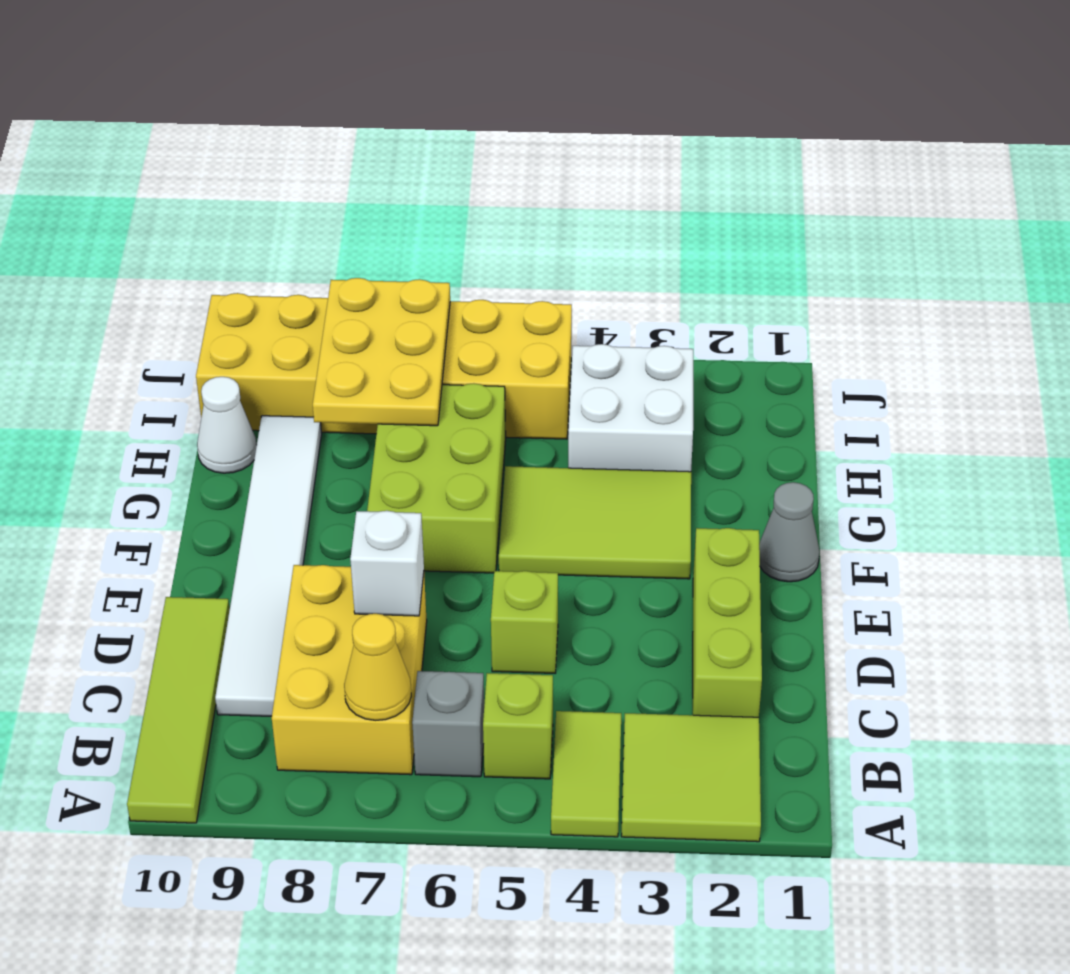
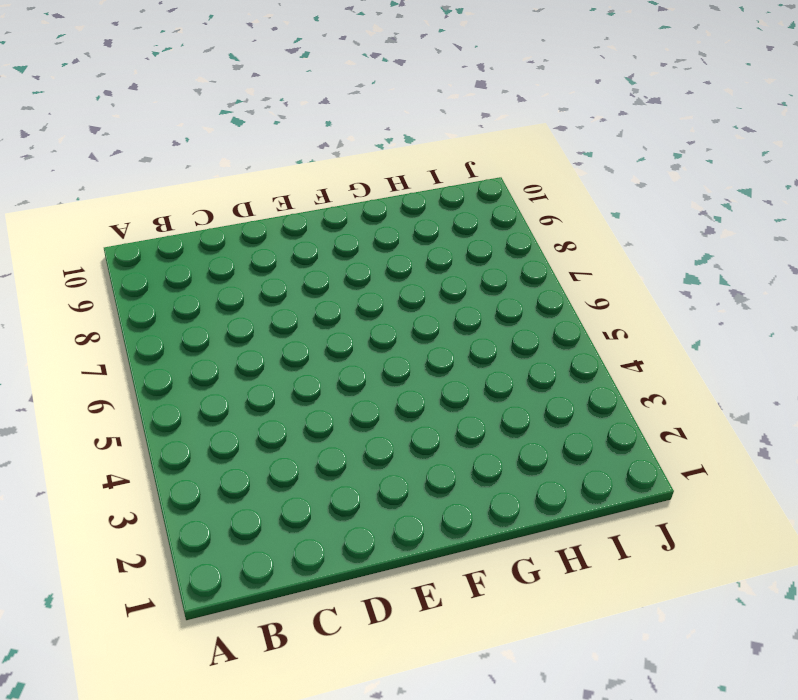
none -> lime 2x2 tile [621,713,761,842]
none -> lime 1x2 tile [551,711,621,837]
none -> lime 1x4 tile [127,597,230,823]

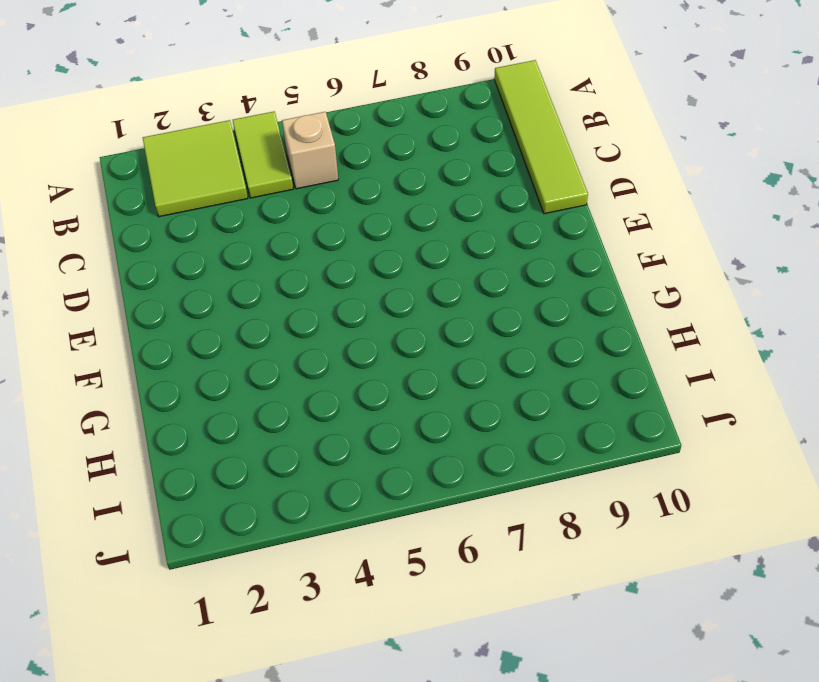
tan 1x1 brick [282,112,338,189] -> lime 1x1 brick [483,673,553,779]
none -> grey 1x1 brick [412,671,484,777]
none -> yellow 2x3 brick [272,565,427,775]
none -> lime 1x3 brick [693,528,762,717]

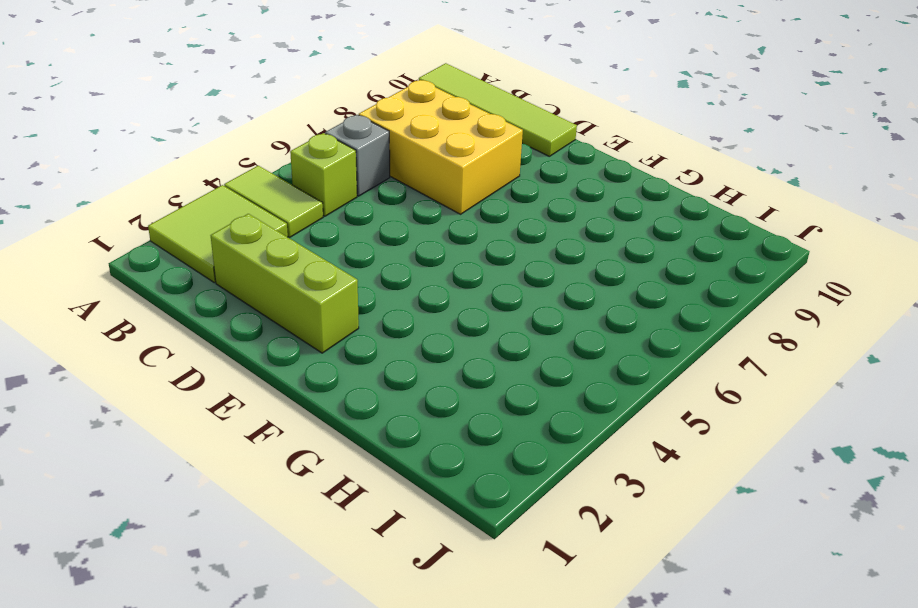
none -> white 1x6 tile [215,416,322,716]
none -> lime 1x1 brick [491,571,558,673]
none -> grey 1x1 cone [759,482,820,582]

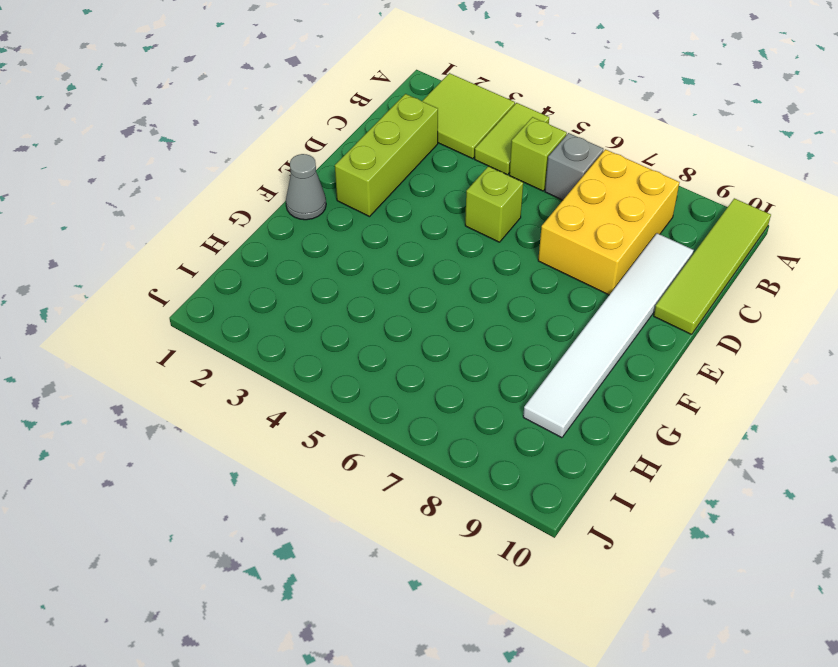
none -> lime 2x3 tile [499,466,691,579]
none -> lime 2x3 brick [367,383,506,573]
none -> white 2x2 brick [568,344,693,472]

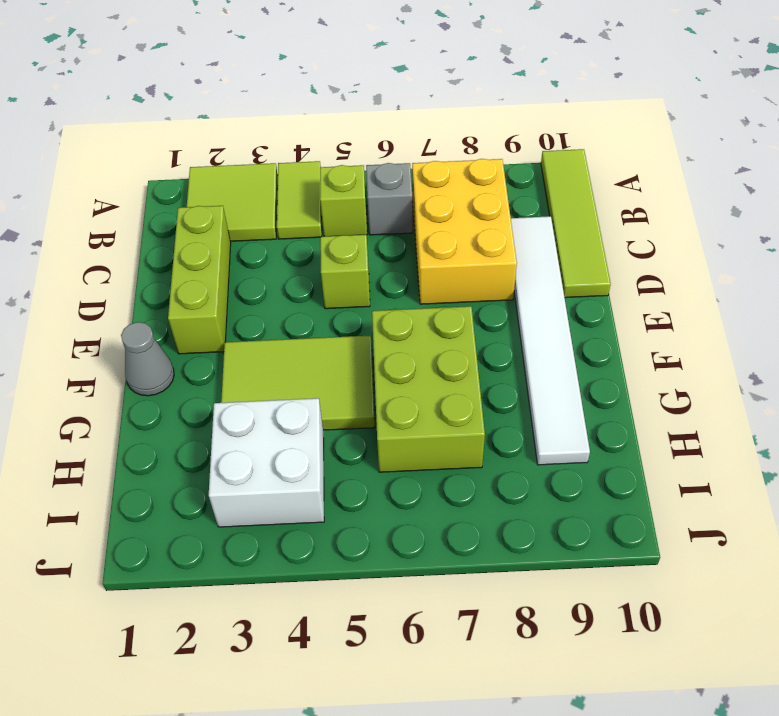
none -> white 1x1 cone [197,377,257,473]
none -> yellow 2x6 brick [196,293,572,439]
none -> yellow 1x1 cone [344,614,411,720]

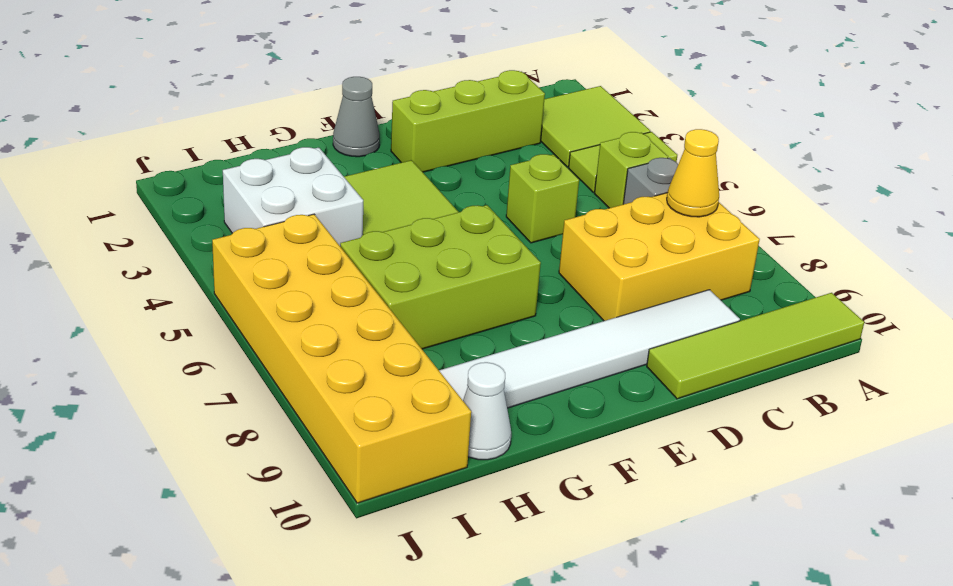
none -> white 1x1 brick [350,511,424,616]
none -> yellow 2x3 plate [313,278,450,426]

